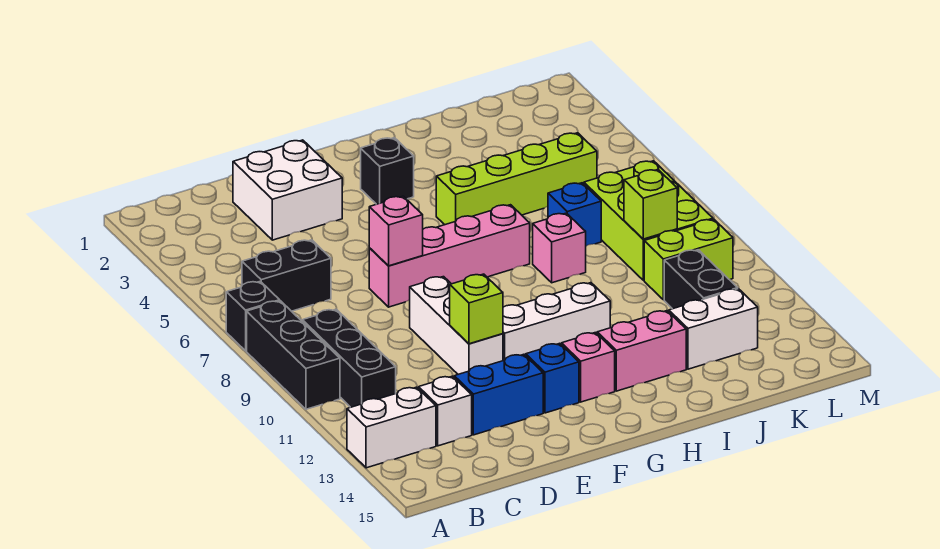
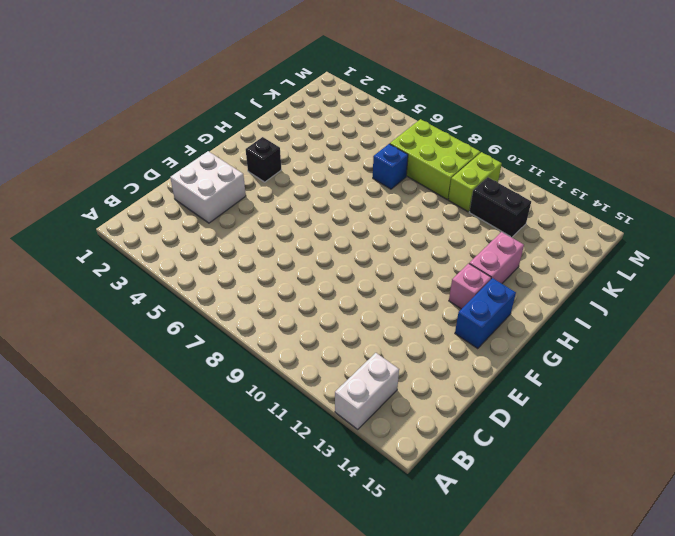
blue 1x2 brick [455,278,516,349] -> blue 1x2 brick moved to [454,354,543,435]
none -> black 1x1 brick [226,281,280,351]
none -> black 1x3 brick [247,301,340,409]
none -> black 1x2 brick [242,240,331,311]

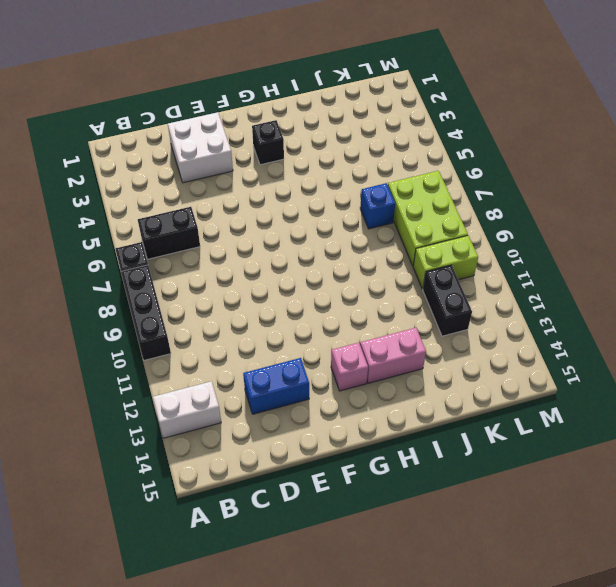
none -> black 1x3 brick [302,309,396,407]
none -> white 1x1 brick [419,376,472,446]
none -> pink 1x4 brick [369,205,530,307]

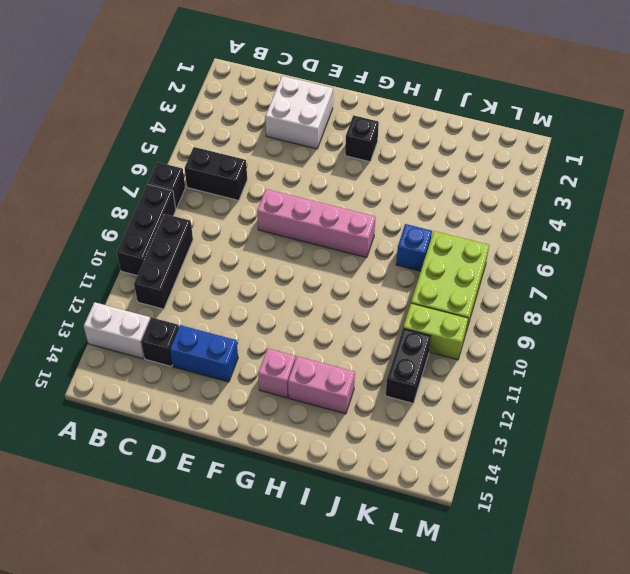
black 1x1 brick [141,317,179,366] -> white 1x1 brick [419,376,472,446]
none -> white 1x3 brick [410,277,503,374]
none -> white 1x3 brick [503,283,610,361]
none -> blue 1x1 brick [526,343,579,413]

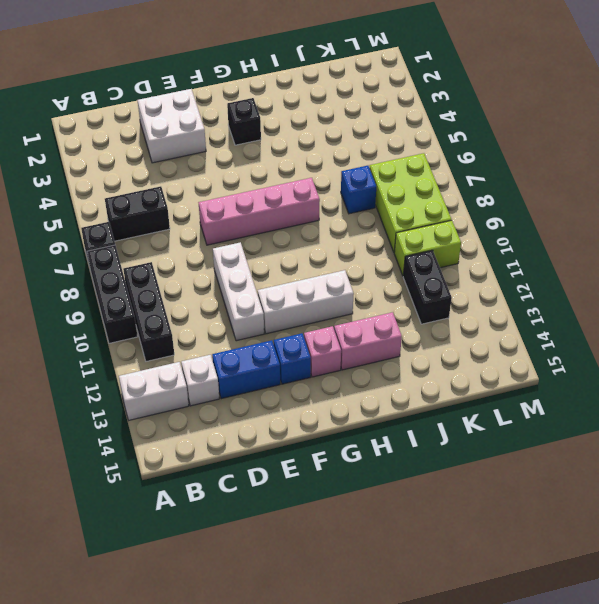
none -> lime 1x4 brick [436,133,597,225]
none -> pink 1x1 brick [533,213,586,283]
none -> white 1x2 brick [669,289,758,369]

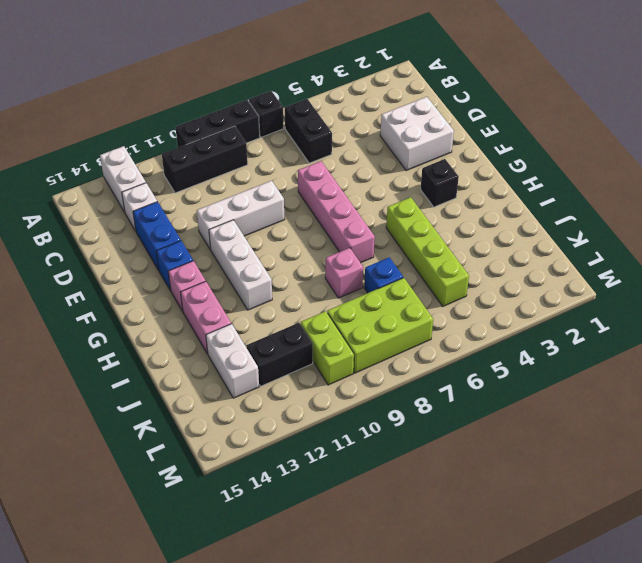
none -> pink 1x1 brick [369,196,423,266]
none -> lime 1x1 brick [450,274,503,344]
none -> lime 1x1 brick [624,170,677,239]

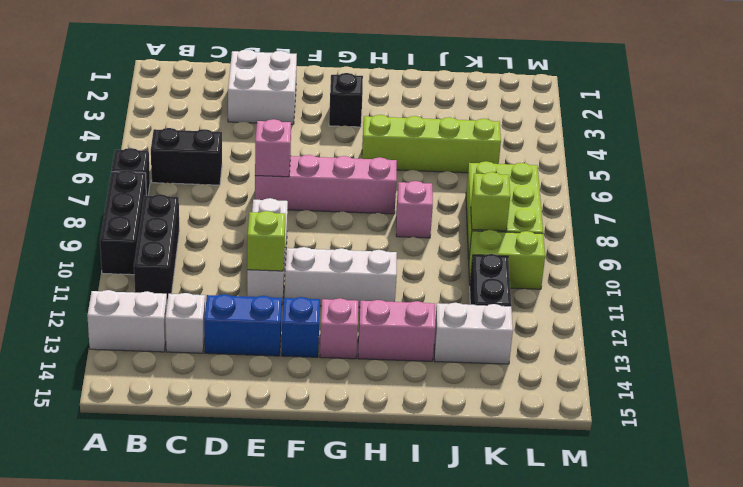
none -> blue 1x1 brick [548,183,601,246]

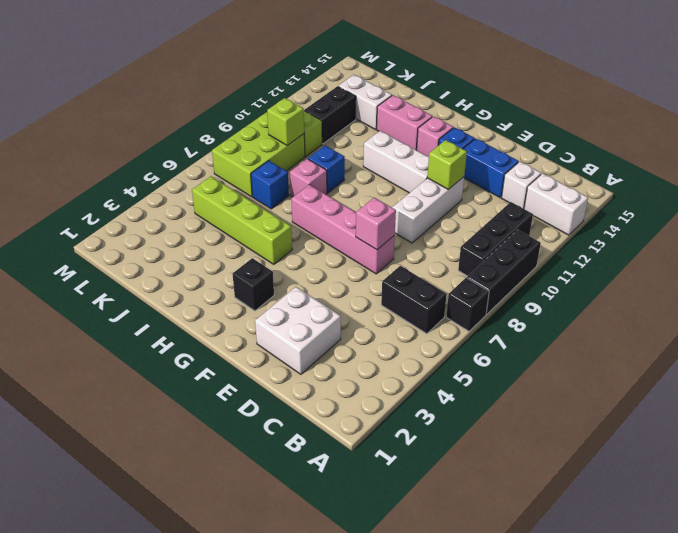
blue 1x1 brick [308,145,345,193] -> none

